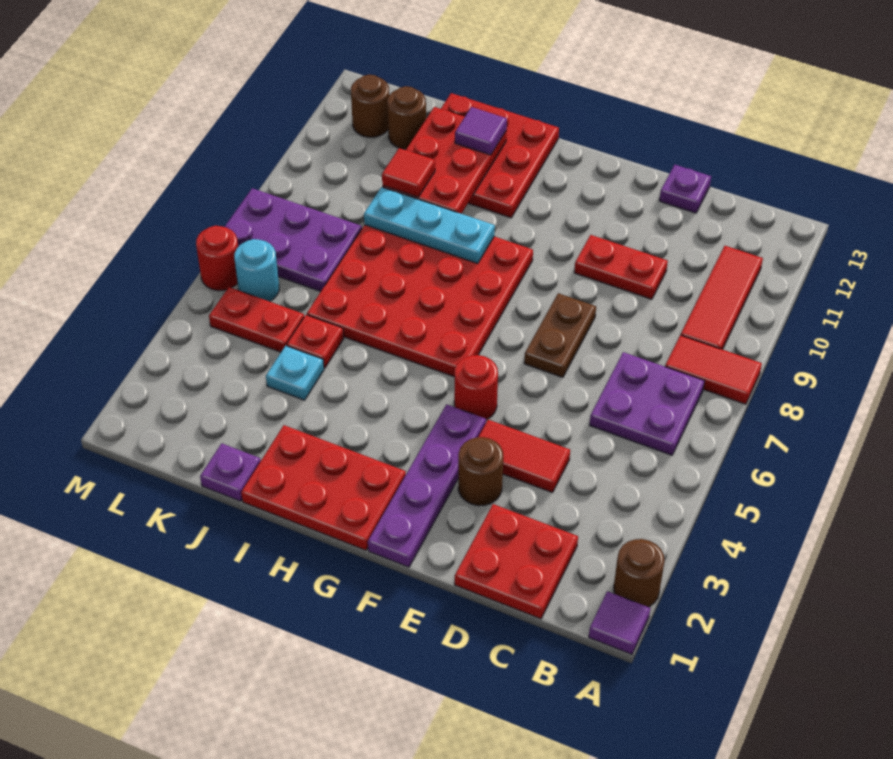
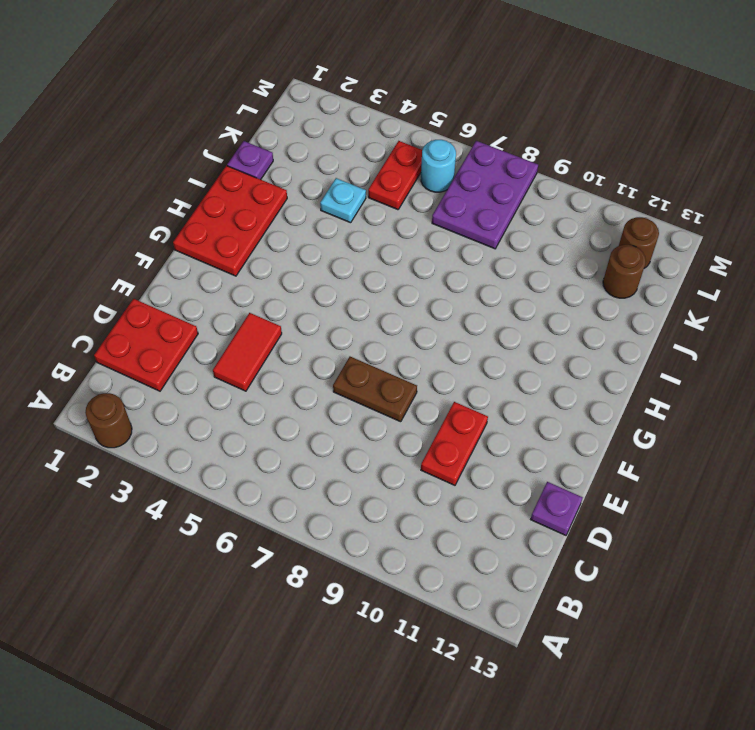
none -> purple 1x1 tile [589,591,650,654]
none -> red 1x2 tile [665,335,762,404]
none -> purple 2x2 plate [590,352,705,455]

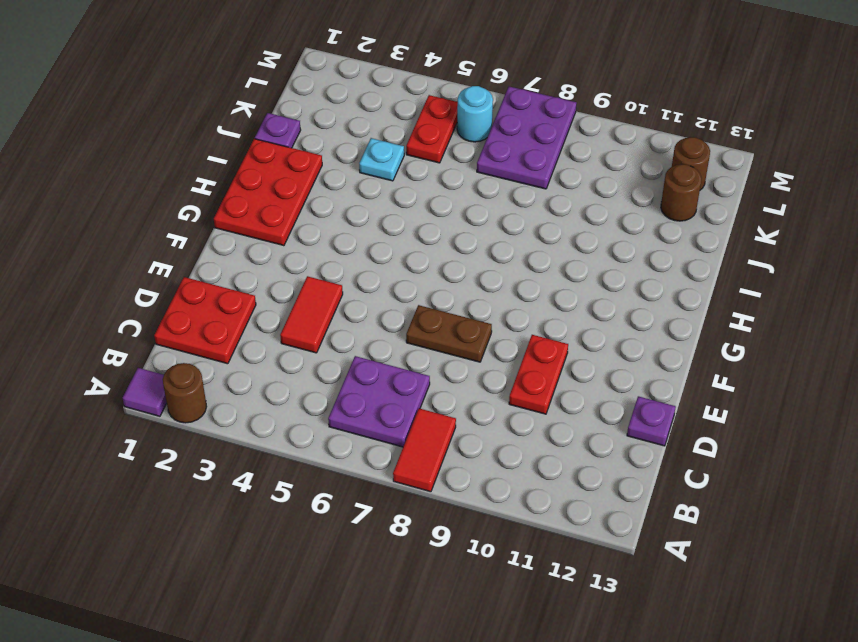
none -> red 1x3 tile [681,246,763,350]
none -> brown 1x1 round brick [458,437,503,506]
none -> purple 1x4 plate [368,405,486,567]

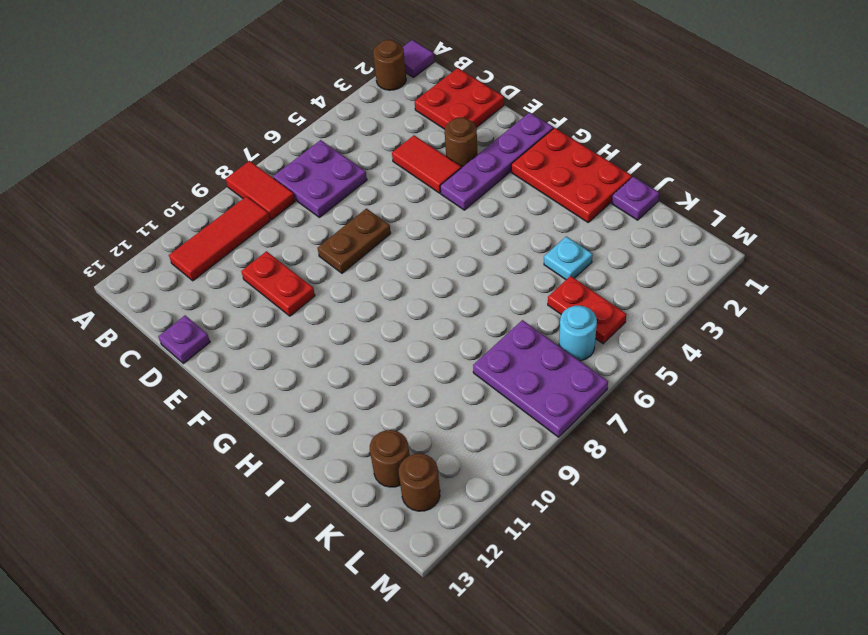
none -> red 1x1 round brick [454,355,498,420]
none -> red 4x4 plate [307,225,533,377]
none -> red 3x3 plate [441,93,559,218]

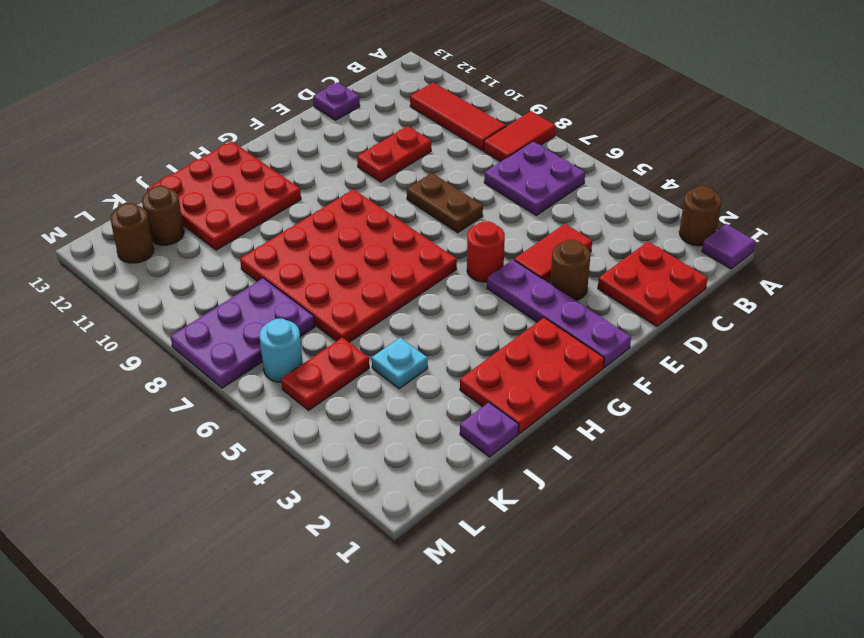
none -> red 1x1 plate [287,315,344,368]
none -> red 1x1 round brick [196,226,238,291]
none -> cyan 1x3 plate [364,187,495,264]

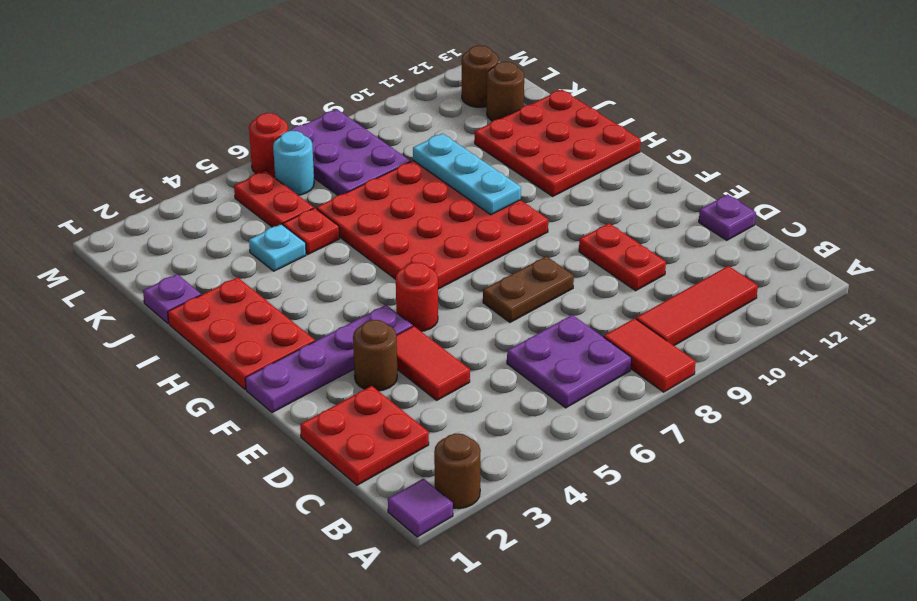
none -> red 2x3 plate [382,107,507,214]
none -> purple 1x1 tile [455,107,507,155]
none -> red 1x1 tile [382,148,435,197]

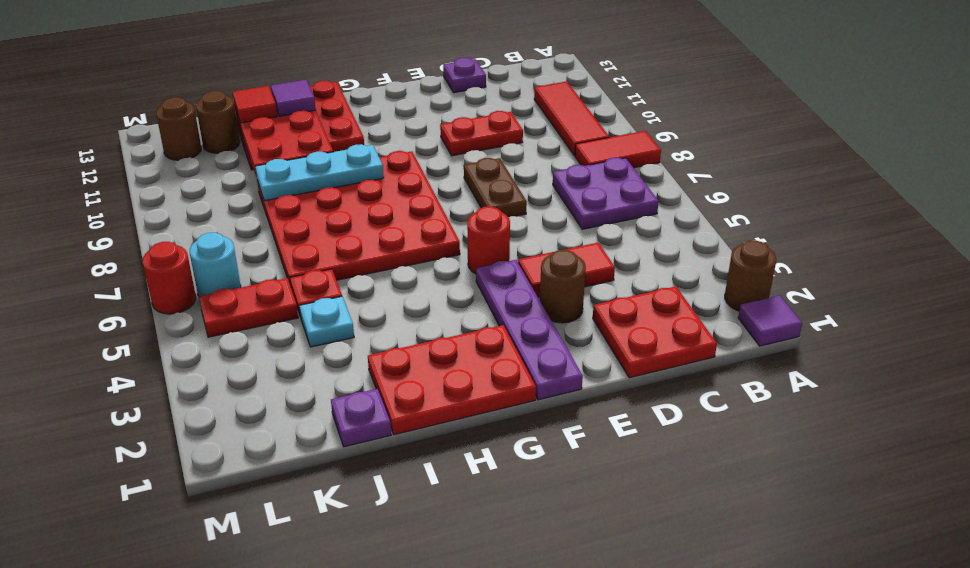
red 1x1 tile [233,86,277,123] -> red 1x1 tile moved to [382,148,435,197]
none -> purple 2x3 plate [225,188,362,292]

